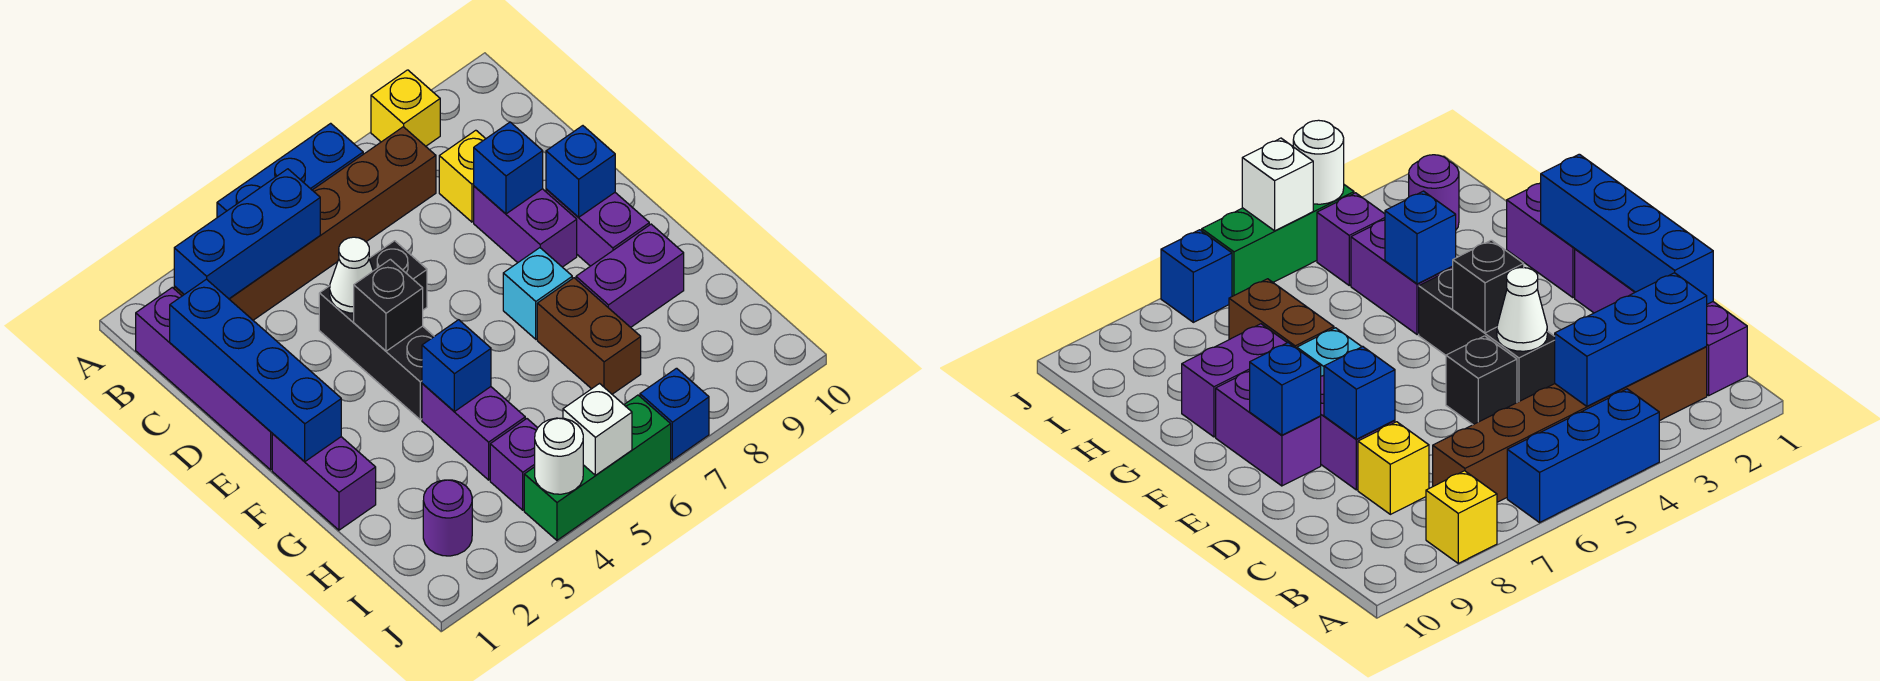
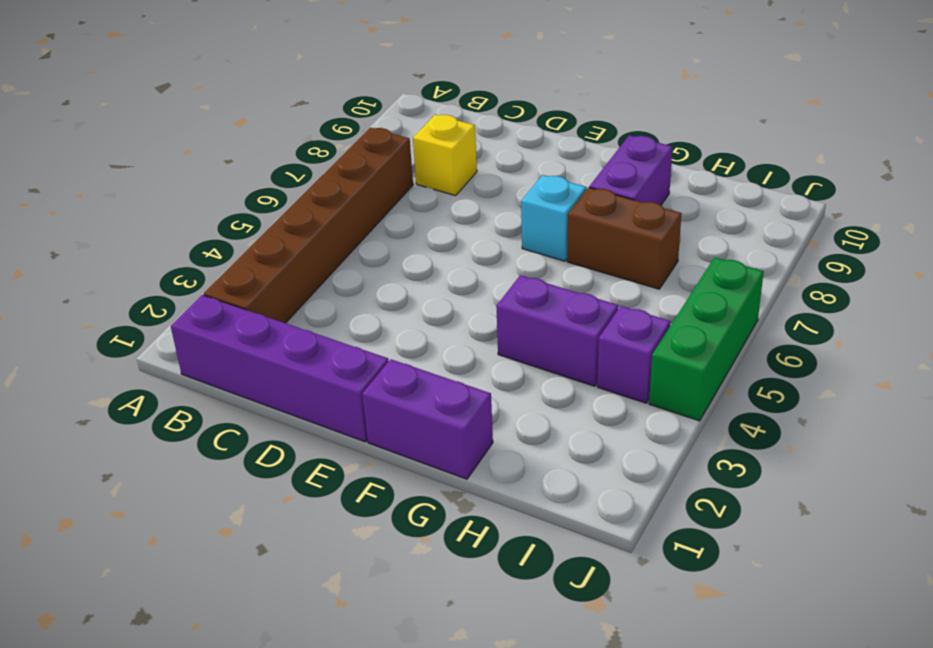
none -> blue 1x3 brick [217,123,363,218]
none -> yellow 1x1 brick [371,70,440,146]
none -> black 1x3 brick [319,286,434,420]

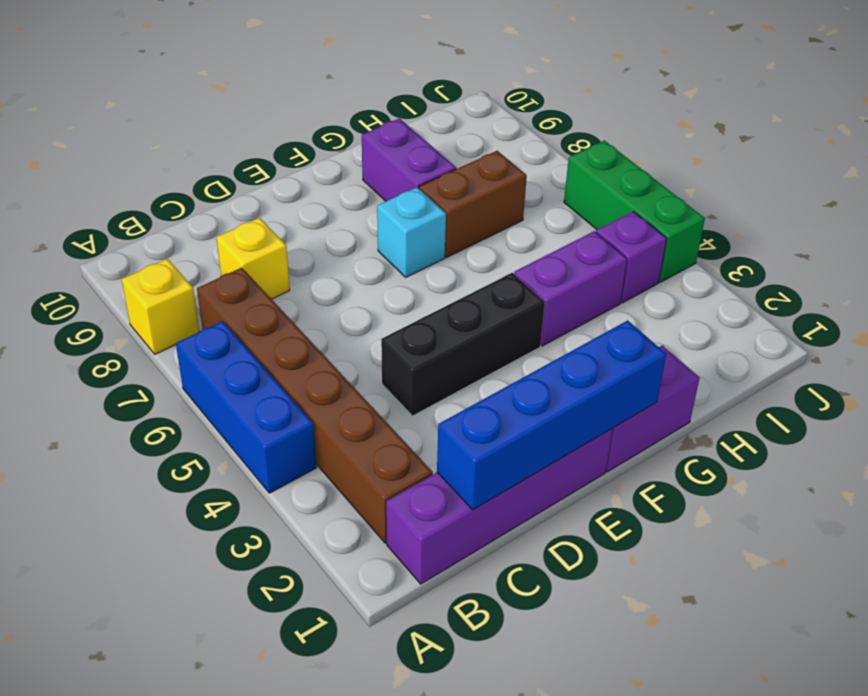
none -> black 1x1 brick [369,241,427,310]
none -> purple 1x2 brick [474,186,577,267]
none -> purple 1x2 brick [546,189,649,266]

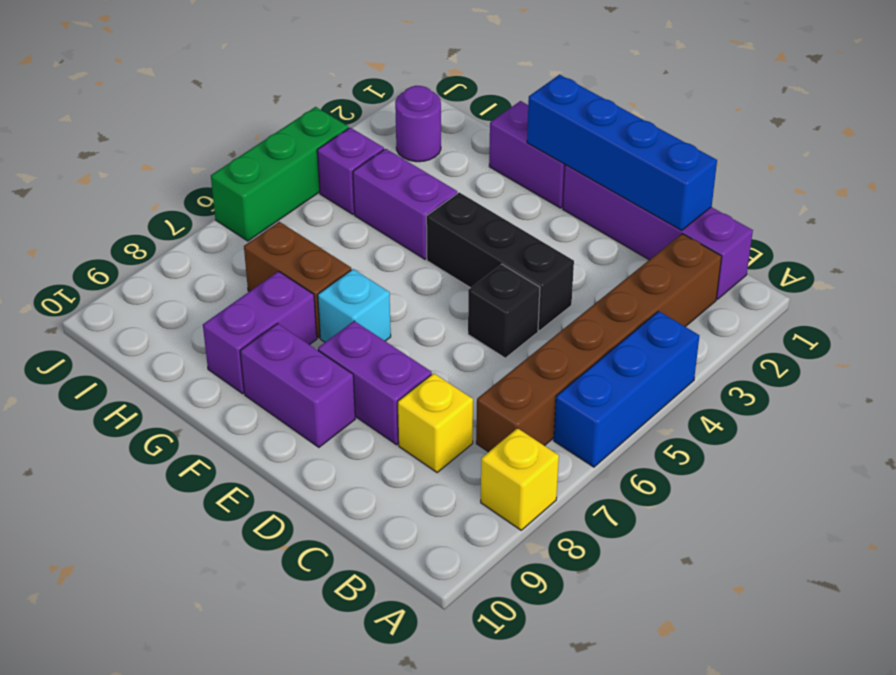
none -> blue 1x1 brick [640,368,709,460]
none -> blue 1x3 brick [174,169,320,299]
none -> white 1x1 cone [330,237,373,313]

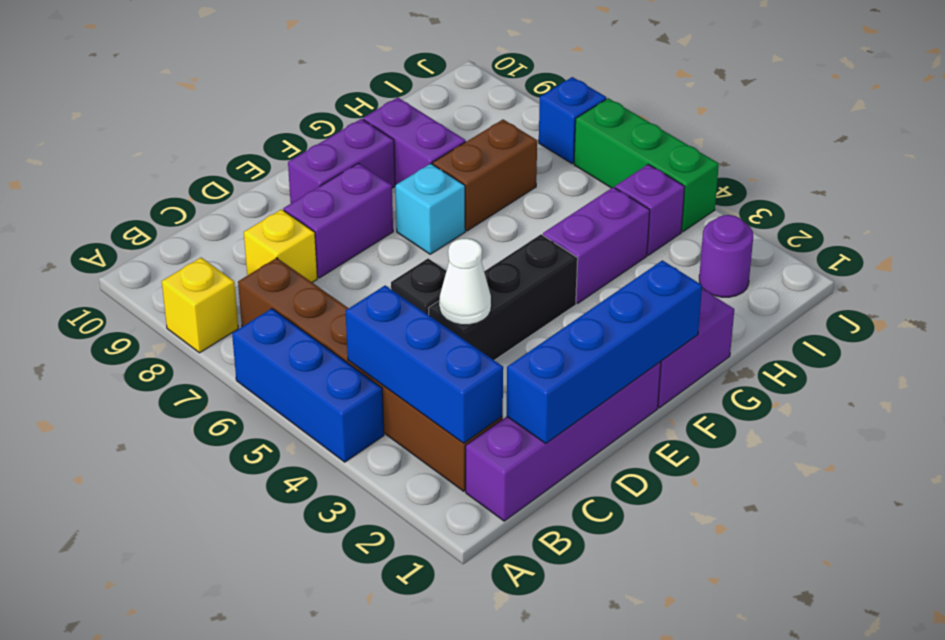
none -> blue 1x1 brick [474,122,543,214]
none -> black 1x1 brick [354,259,423,351]
none -> blue 1x1 brick [546,126,615,217]

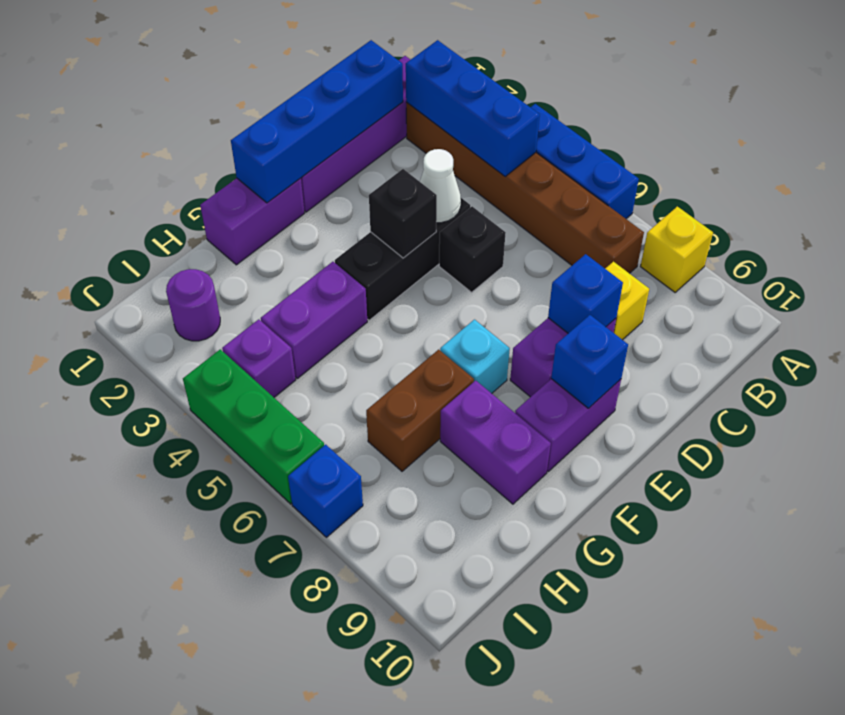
none -> blue 1x1 brick [422,320,491,412]
none -> white 1x1 round brick [535,418,583,494]
none -> white 1x1 brick [563,384,632,475]

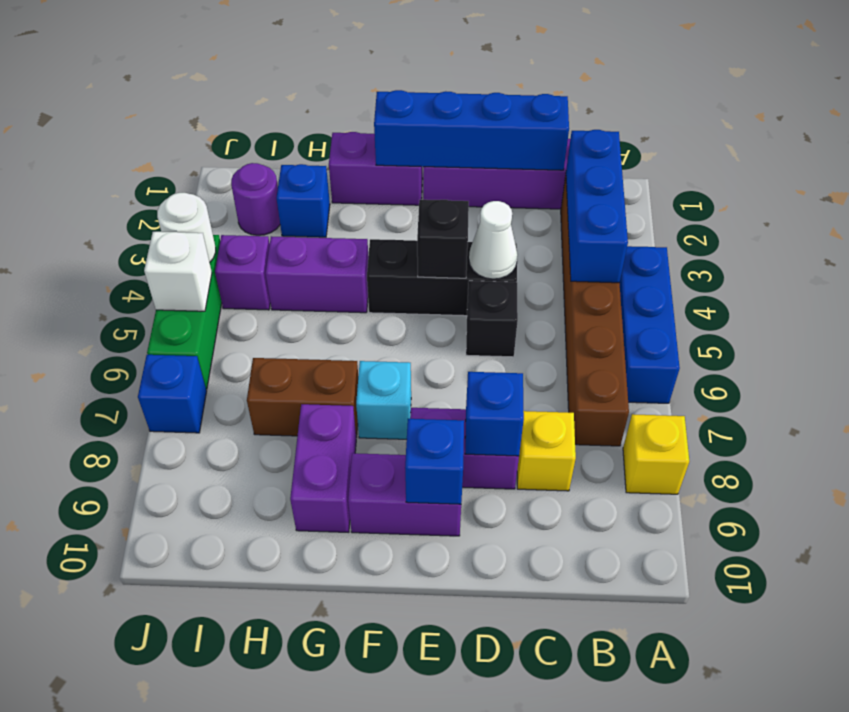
blue 1x1 brick [276,164,330,237] -> blue 1x1 brick moved to [422,320,491,412]

